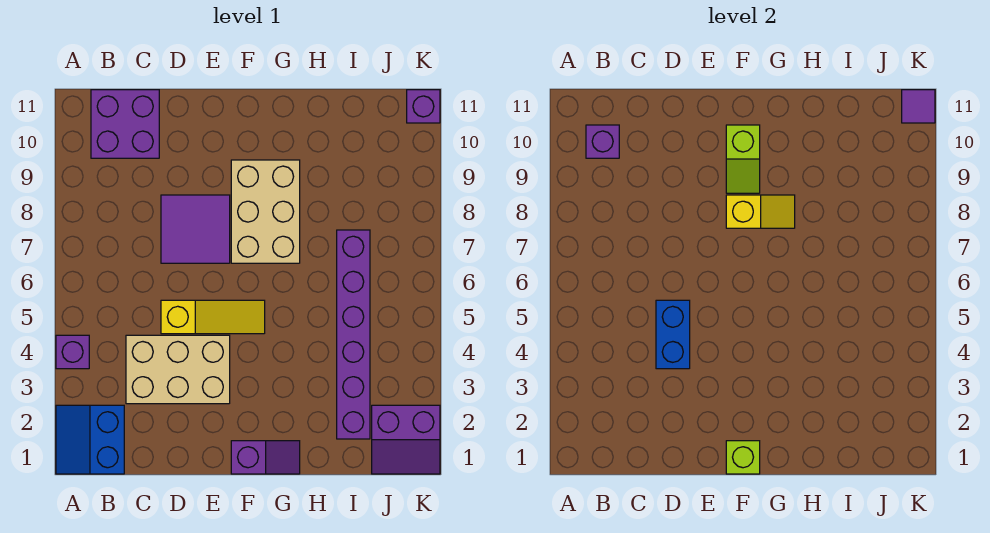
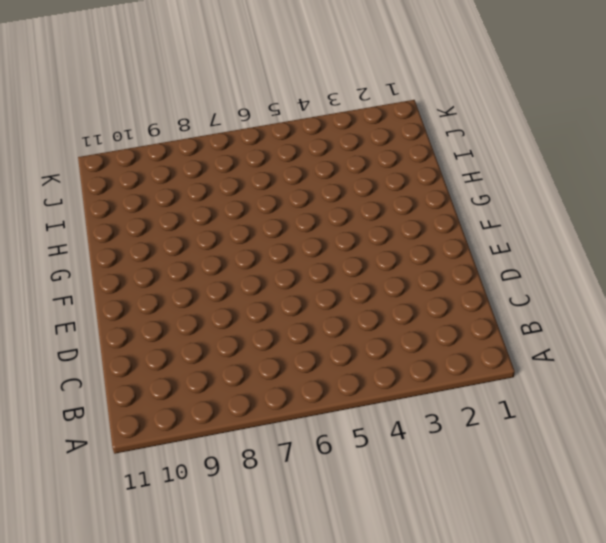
none -> blue 2x2 slope [56,405,124,474]
none -> purple 1x1 brick [56,335,89,369]
none -> purple 2x2 brick [91,90,159,158]

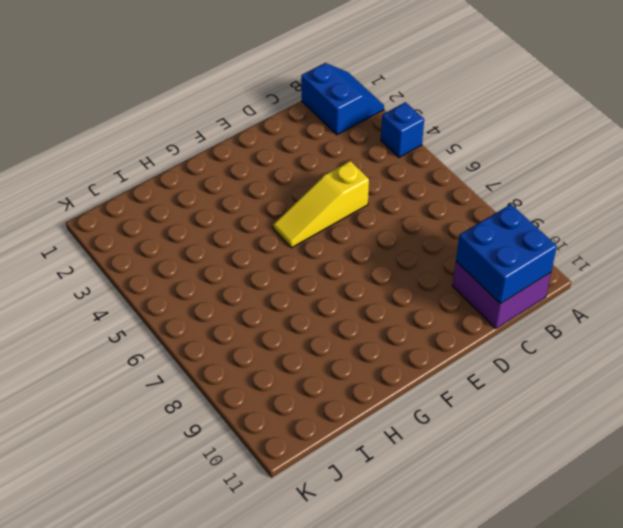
blue 1x1 brick [381,102,424,158] -> purple 1x1 brick [56,335,89,369]
blue 2x2 brick [456,204,557,304] -> purple 1x1 brick [586,125,619,158]
none -> tan 2x3 brick [126,335,230,404]
none -> purple 2x2 tile [161,195,230,263]
none -> purple 1x2 slope [231,441,300,474]

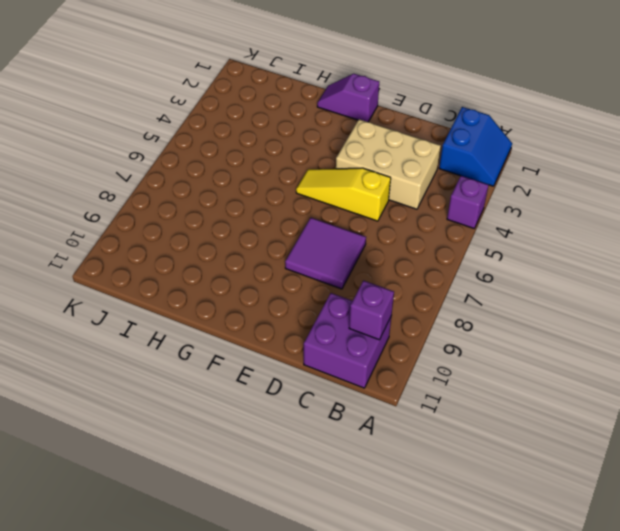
none -> tan 2x3 brick [231,160,300,263]
none -> purple 1x6 brick [337,230,370,439]
none -> purple 2x2 slope [372,405,440,474]

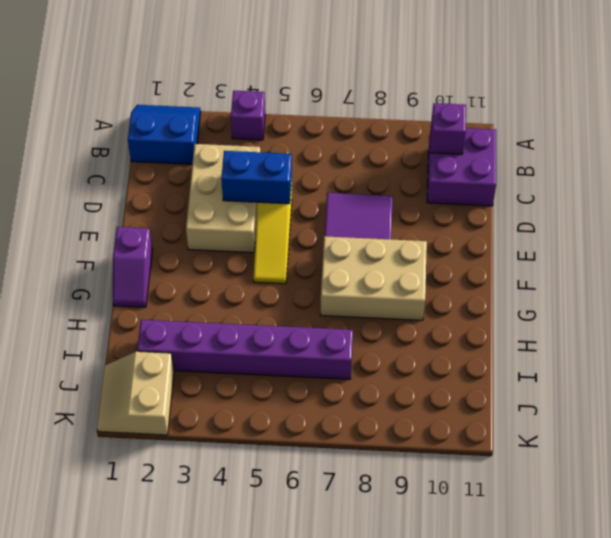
tan 2x2 slope [97,351,174,435] -> purple 2x2 slope [372,405,440,474]
none -> purple 1x1 brick [407,90,440,123]
none -> lime 1x1 brick [726,441,760,474]
none -> yellow 1x2 slope [726,195,795,228]

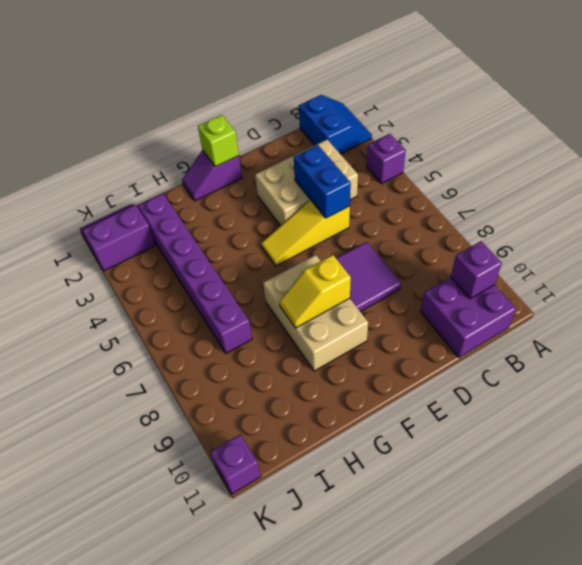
none -> lime 1x2 slope [726,125,760,193]
none -> purple 1x1 tile [902,90,935,123]

